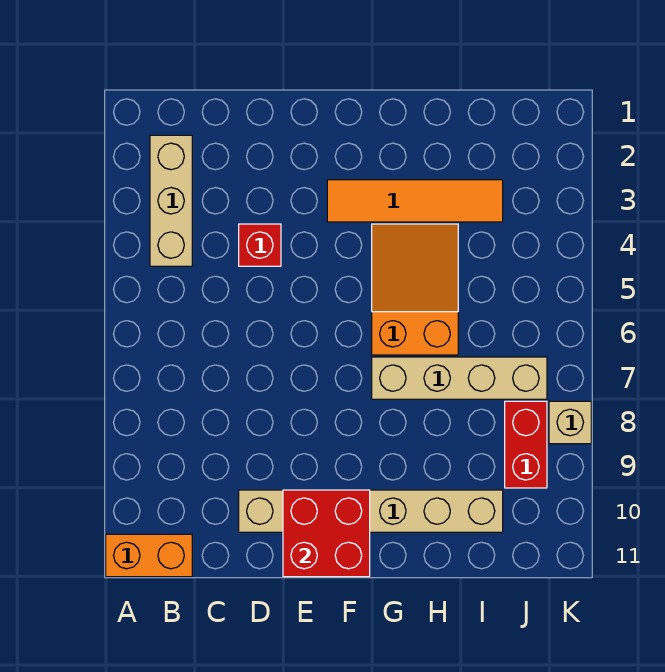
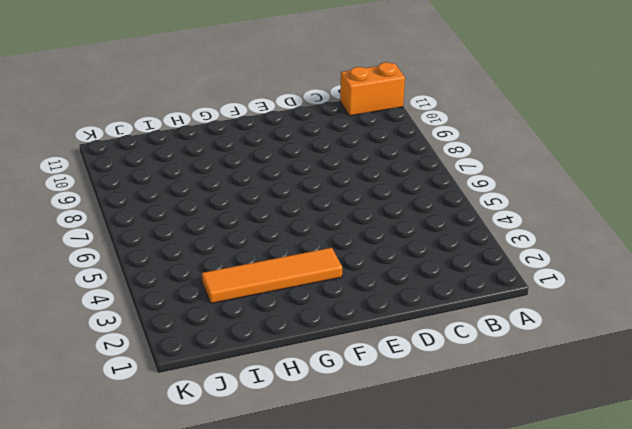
none -> tan 1x3 brick [150,135,192,266]
none -> red 1x1 brick [239,224,281,266]

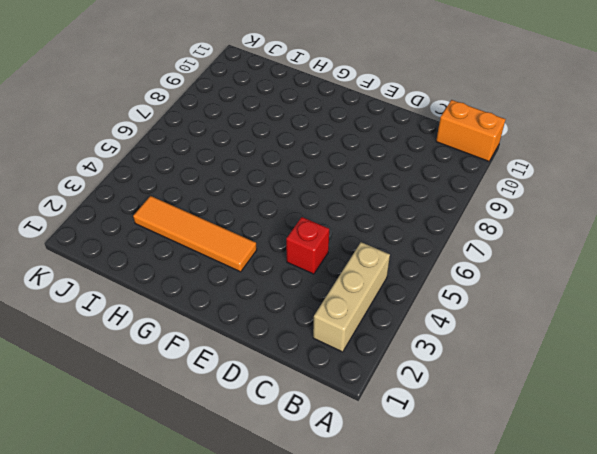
none -> tan 1x6 brick [239,490,503,532]
none -> orange 2x3 slope [372,224,458,355]

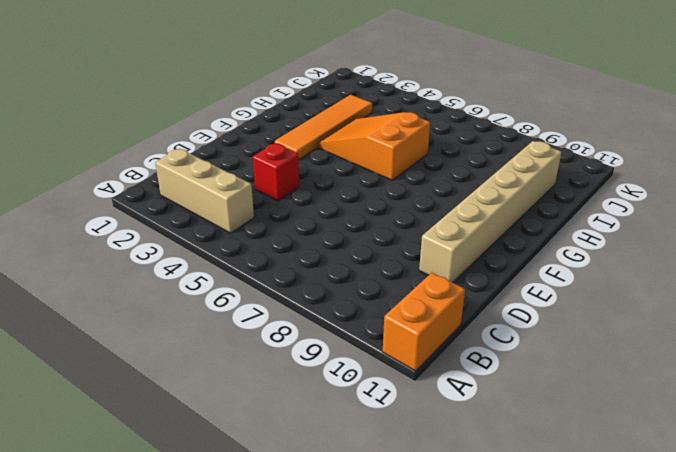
none -> tan 1x4 brick [372,357,547,399]
none -> red 1x2 brick [505,401,547,488]

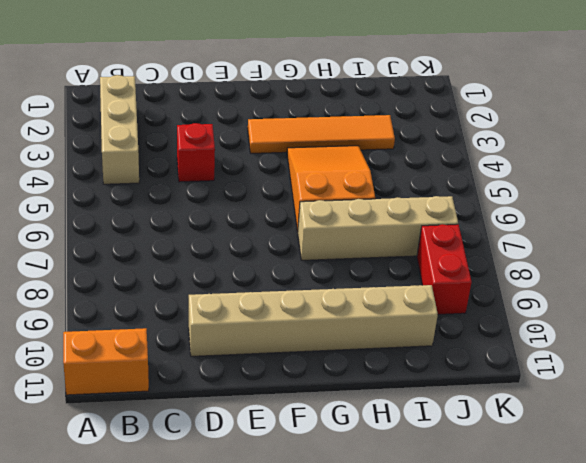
none -> tan 1x1 brick [549,401,591,444]
none -> red 2x2 brick [283,490,370,577]

